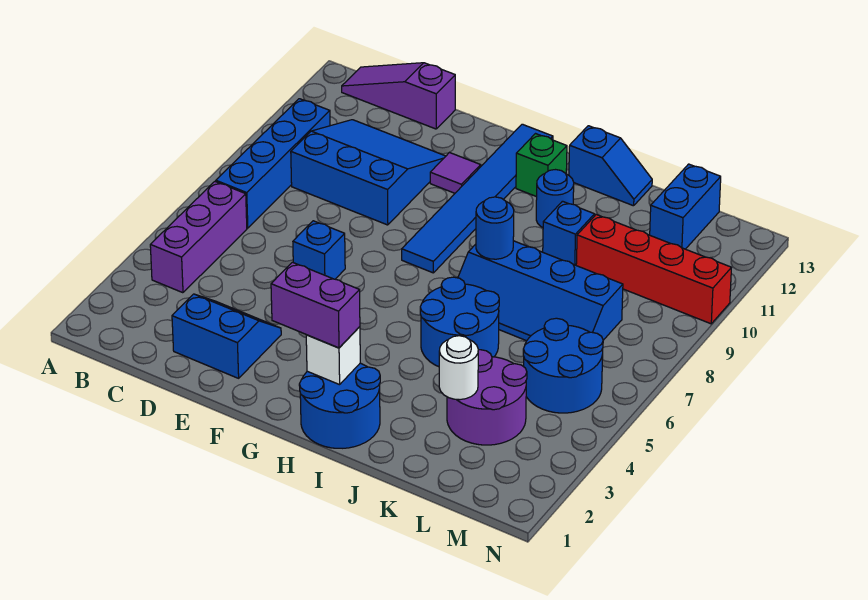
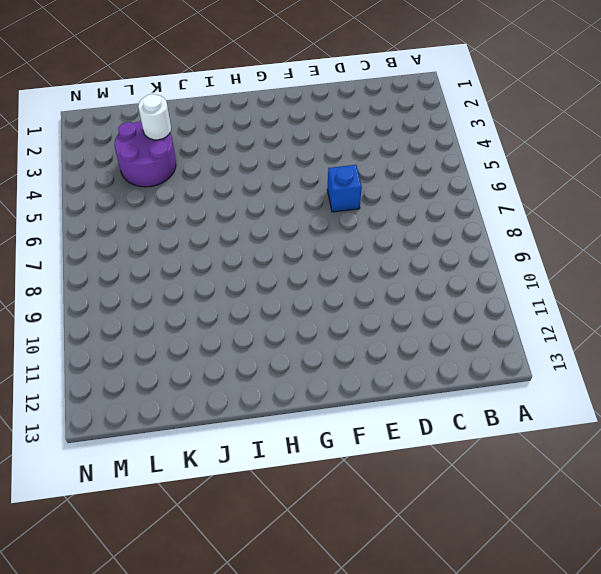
none -> purple 1x3 brick [150,181,247,293]
none -> blue 1x4 brick [216,99,330,228]
none -> purple 1x3 slope [342,63,455,129]

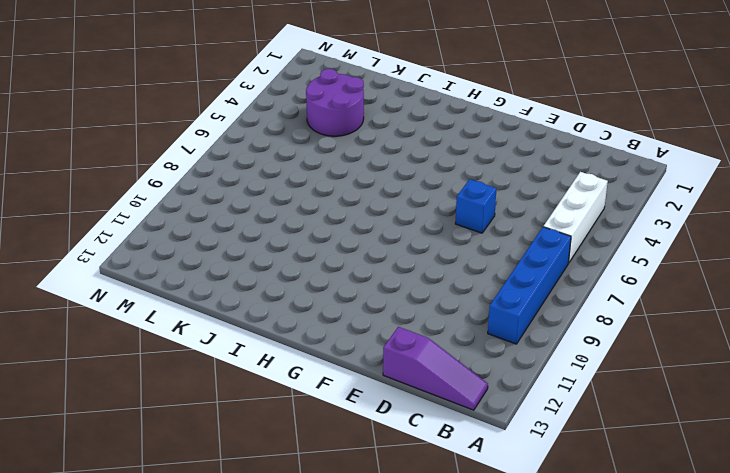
white 1x3 brick [543,172,608,263] -> purple 1x3 brick [150,181,247,293]
none -> blue 3x3 slope [291,120,446,225]
none -> blue 2x2 slope [172,294,281,378]
none -> purple 1x1 tile [430,152,481,193]

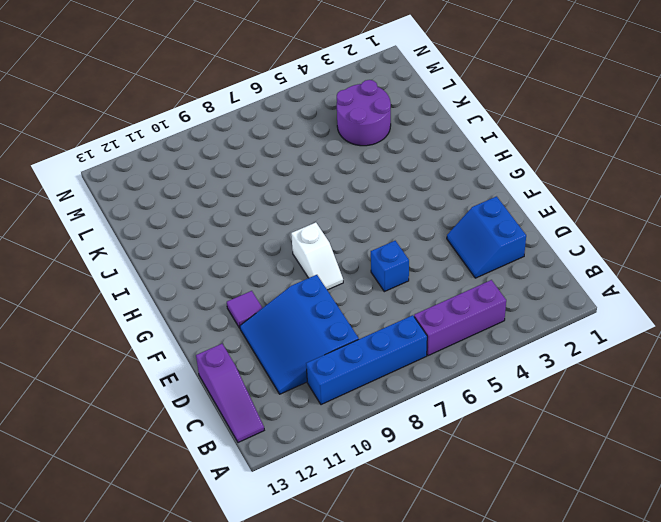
white 1x2 slope [291,222,343,290] -> blue 1x6 tile [402,124,553,273]
none -> blue 2x2 round brick [299,363,380,448]
none -> green 1x1 brick [516,134,567,197]
none -> blue 2x2 round brick [420,277,499,367]

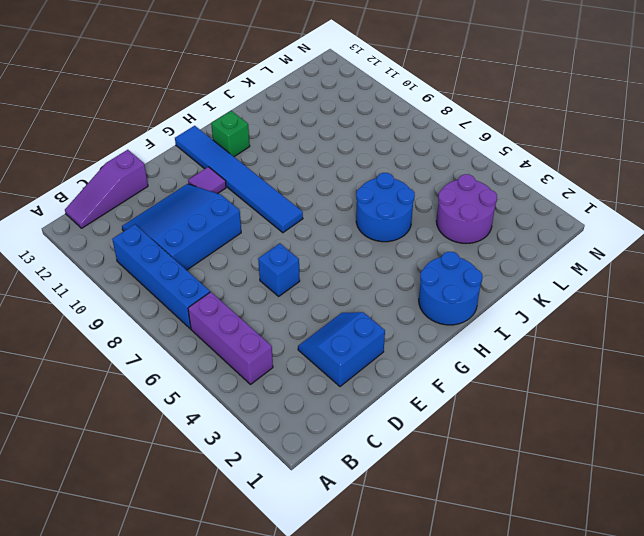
none -> blue 2x4 slope [458,241,623,341]
none -> blue 1x1 round brick [536,170,574,227]
none -> blue 1x2 slope [569,126,652,206]

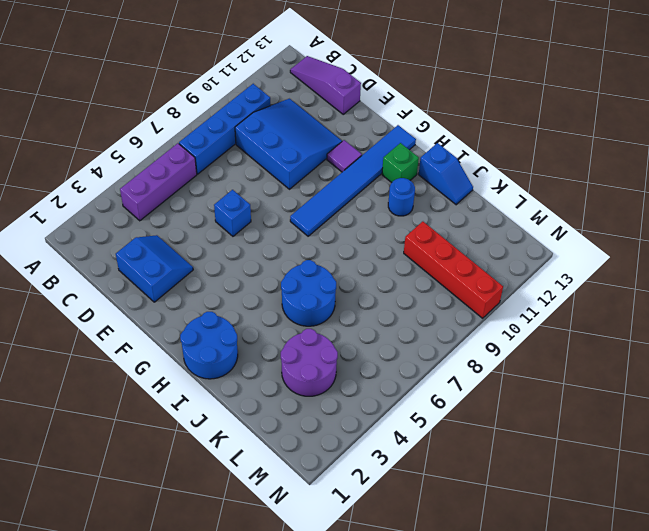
none -> blue 2x4 slope [458,241,623,341]
none -> blue 1x1 brick [543,201,595,265]
none -> blue 2x2 round brick [523,318,603,413]

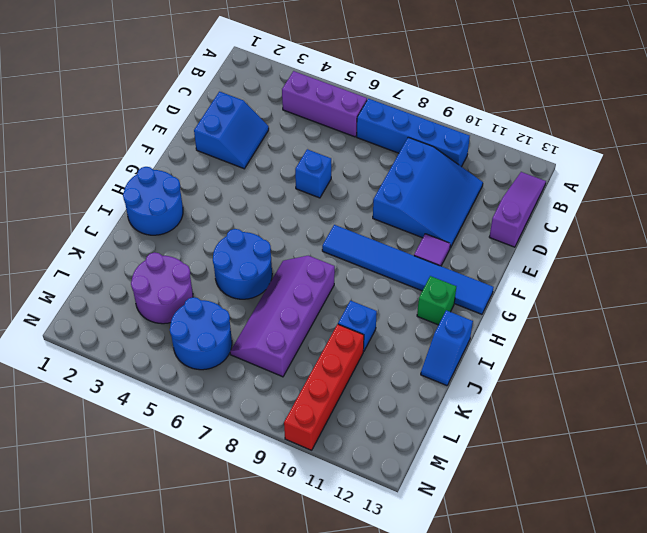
purple 2x4 slope [230,256,335,377] -> blue 2x4 slope [458,241,623,341]
none -> blue 1x1 round brick [536,170,574,227]
none -> blue 1x2 brick [650,164,721,249]
none -> white 1x1 brick [306,327,360,385]

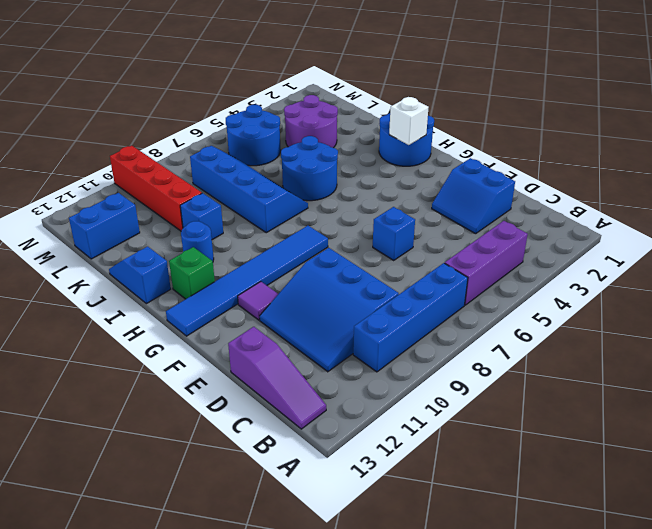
none -> blue 1x1 round brick [476,197,514,259]
none -> white 1x1 round brick [439,336,478,400]
none -> purple 1x2 brick [271,262,360,348]

